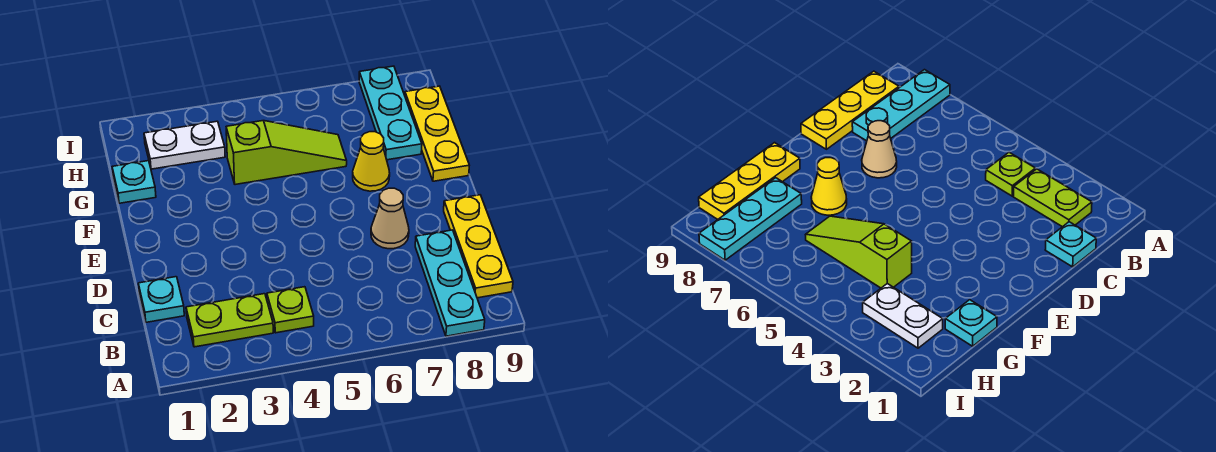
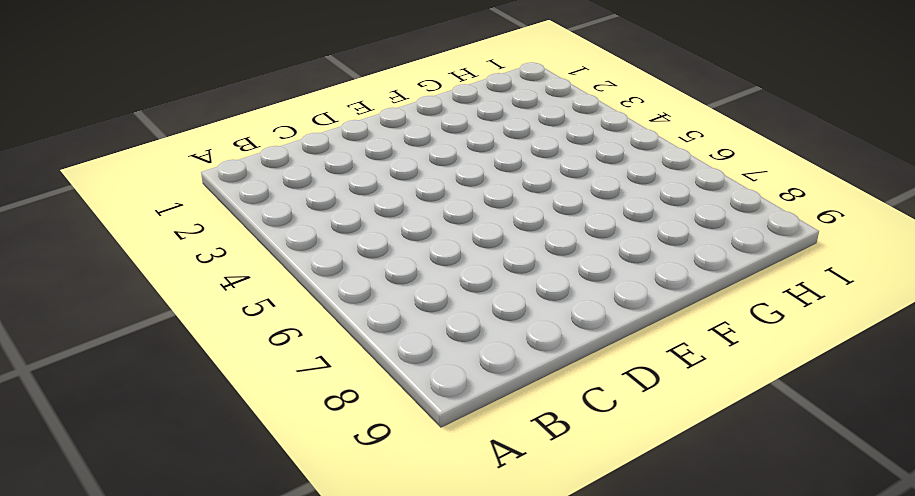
none -> cyan 1x3 plate [415,230,485,336]
none -> lime 1x2 plate [186,294,273,347]
none -> lime 1x1 plate [267,287,314,333]

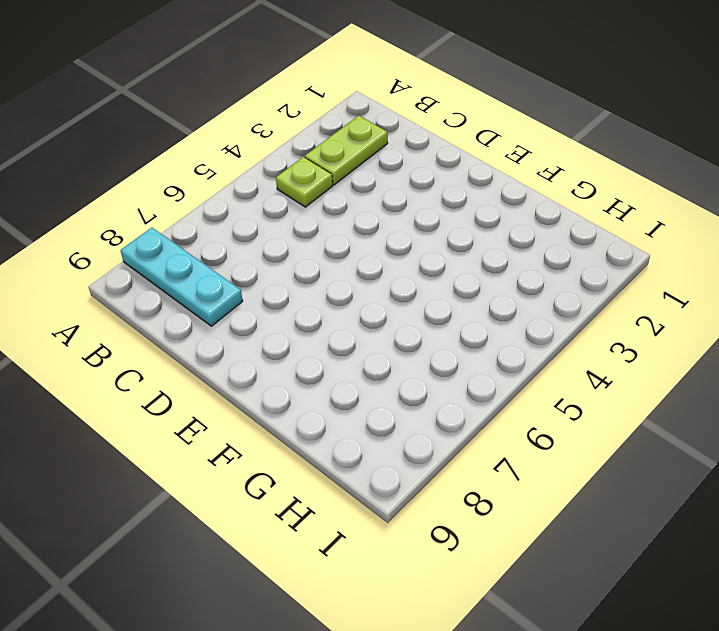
none -> yellow 1x3 plate [444,195,513,298]
none -> cyan 1x1 plate [138,277,184,322]
none -> tan 1x1 cone [371,188,409,249]

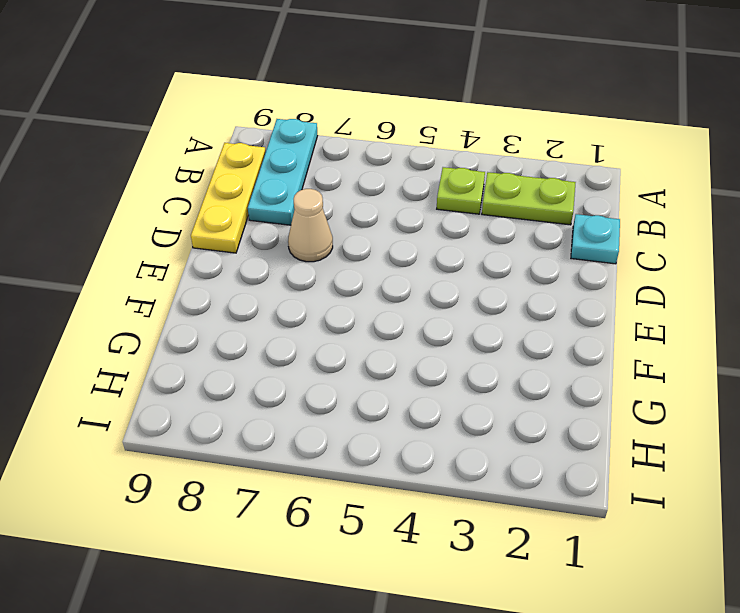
none -> yellow 1x1 cone [353,132,390,191]
none -> yellow 1x3 plate [405,86,469,181]
none -> cyan 1x1 plate [112,161,156,203]

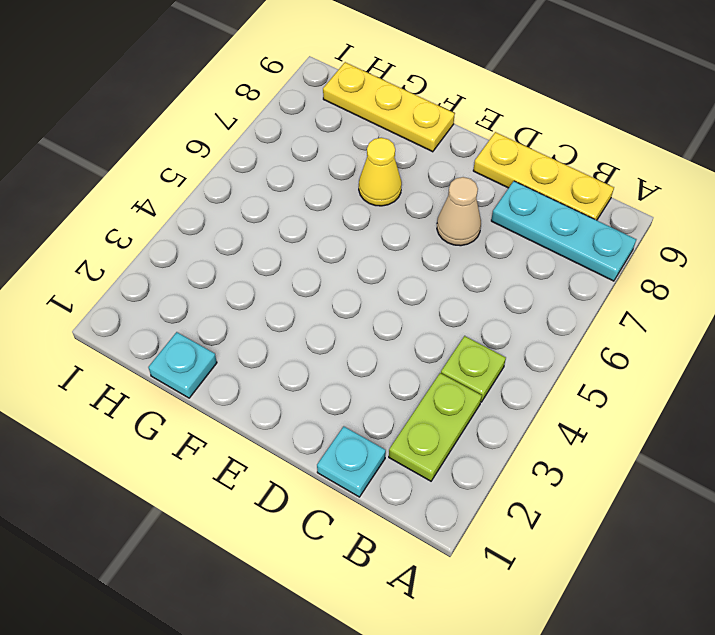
none -> lime 1x3 slope [226,121,347,185]
none -> cyan 1x3 plate [359,66,422,160]
none -> white 1x2 plate [144,121,225,169]

